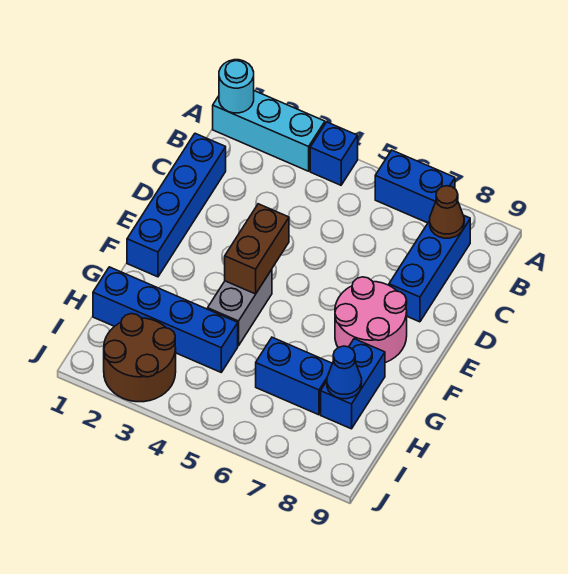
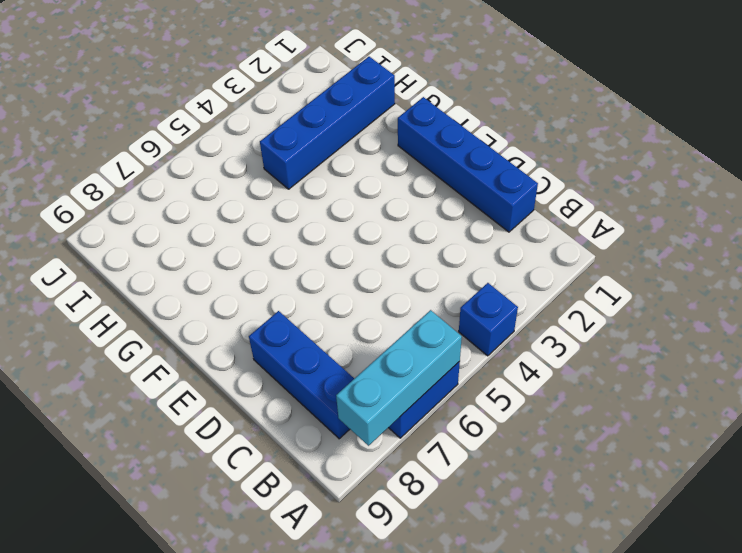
cyan 1x3 brick [336,310,462,446] -> cyan 1x3 brick moved to [213,91,325,171]
none -> pink 2x2 round brick [335,277,407,362]
none -> grey 1x2 brick [208,269,272,346]
none -> blue 1x2 brick [321,339,385,429]

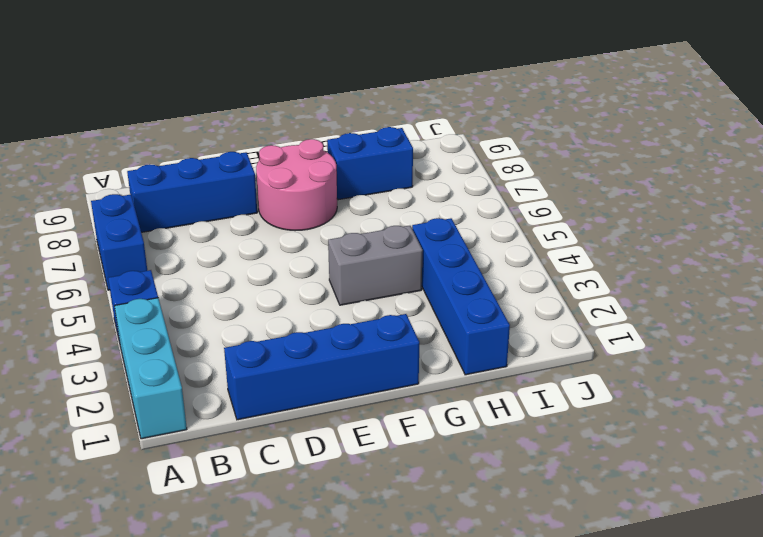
none -> blue 1x2 brick [256,337,332,415]
none -> brown 2x2 round brick [104,314,176,402]
none -> cyan 1x1 round brick [219,60,254,113]

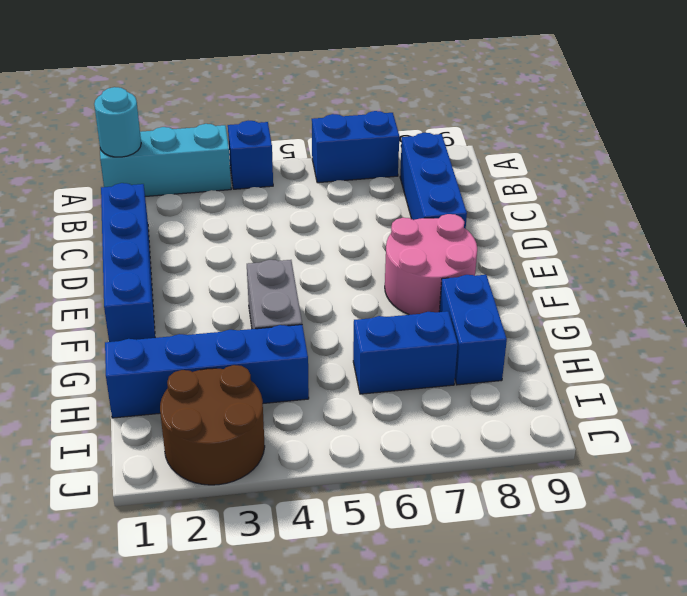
none -> brown 1x1 cone [430,186,464,238]
none -> brown 1x2 brick [225,204,289,294]
none -> blue 1x1 cone [327,346,362,399]

